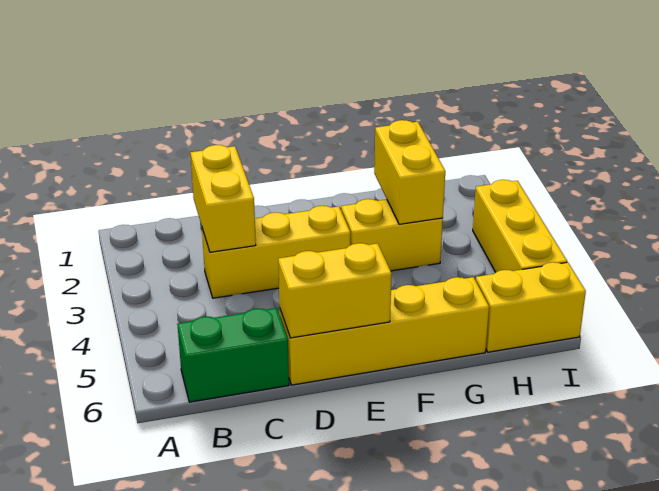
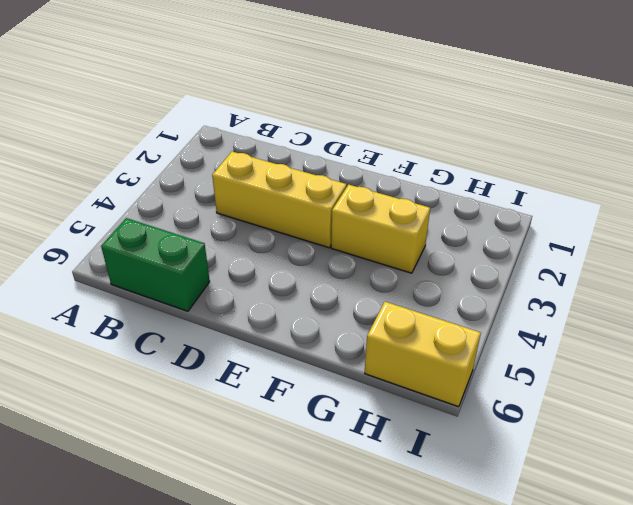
none -> yellow 1x4 brick [280,277,489,385]
none -> yellow 1x3 brick [473,180,567,272]

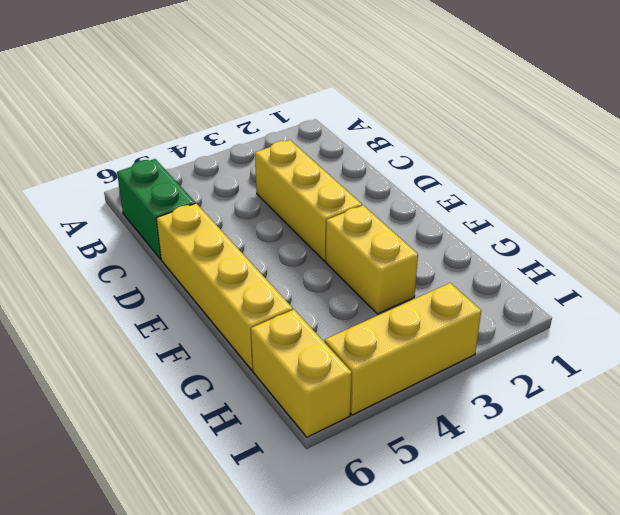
none -> yellow 1x2 brick [190,145,256,252]
none -> yellow 1x2 brick [278,243,392,338]

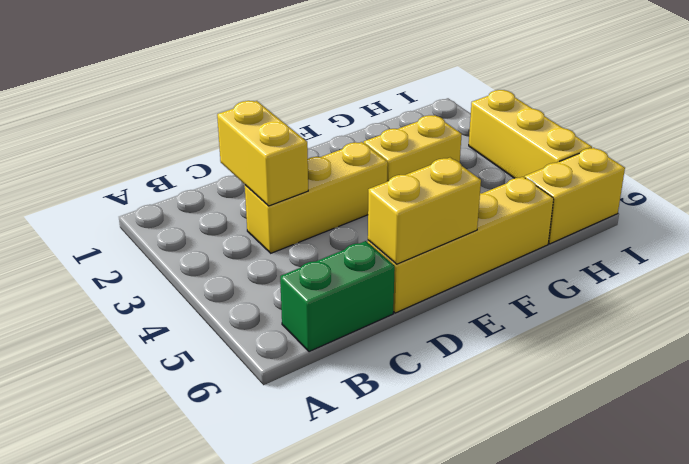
none -> yellow 1x2 brick [374,120,445,224]

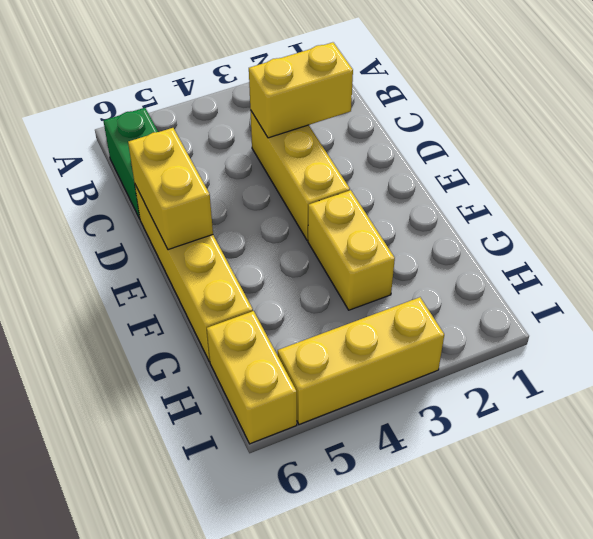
none -> yellow 1x2 brick [374,120,445,224]

